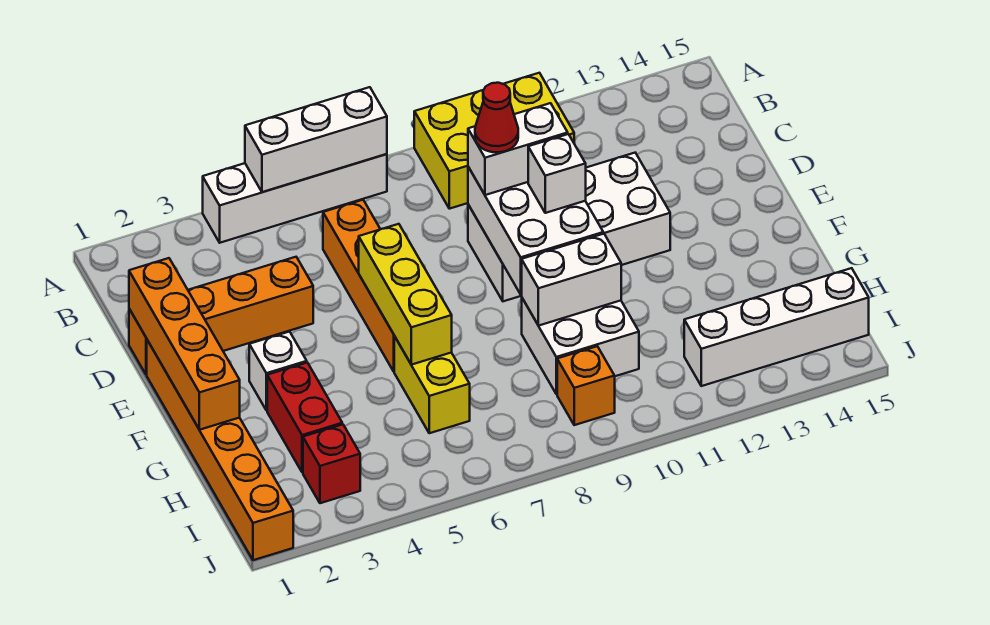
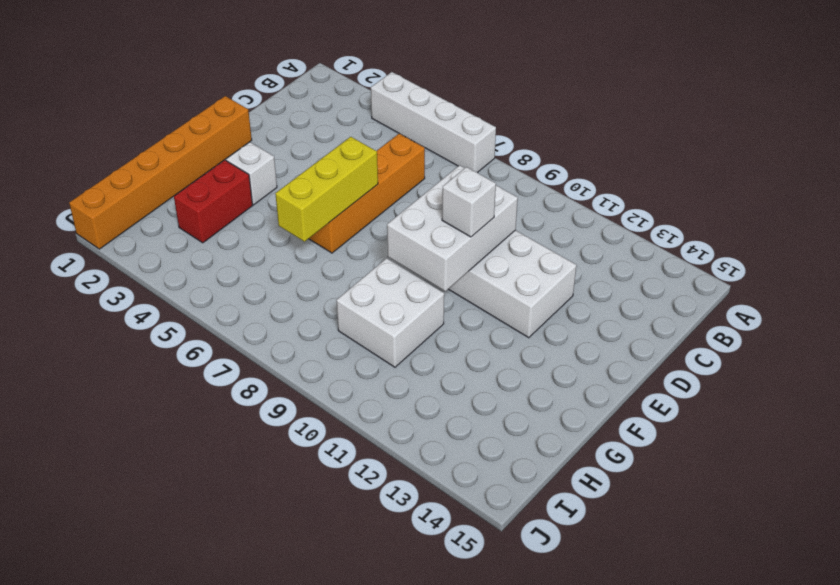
none -> yellow 2x3 brick [414,73,574,209]
none -> orange 1x4 brick [129,257,313,375]
none -> yellow 1x2 brick [394,336,470,433]

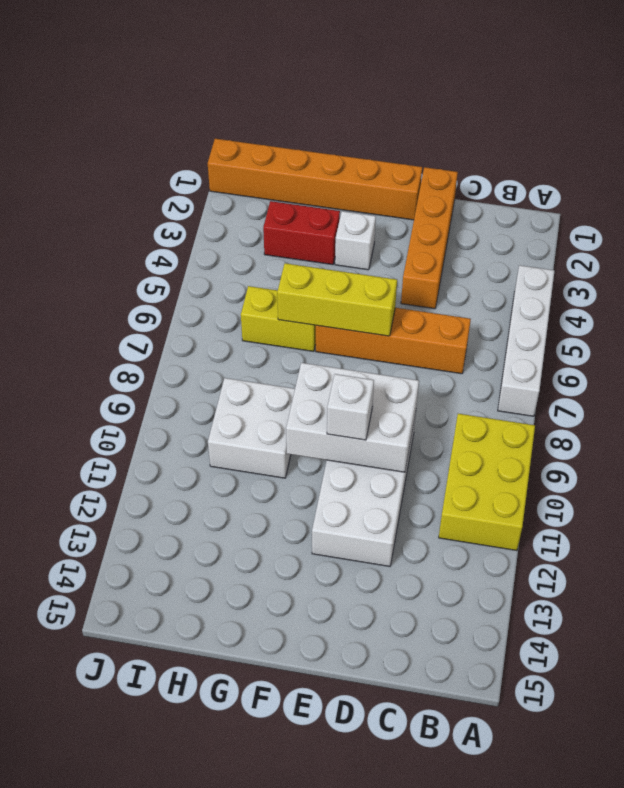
none -> red 1x1 brick [303,424,360,503]
none -> orange 1x1 brick [557,346,615,425]
none -> white 1x4 brick [684,268,869,386]

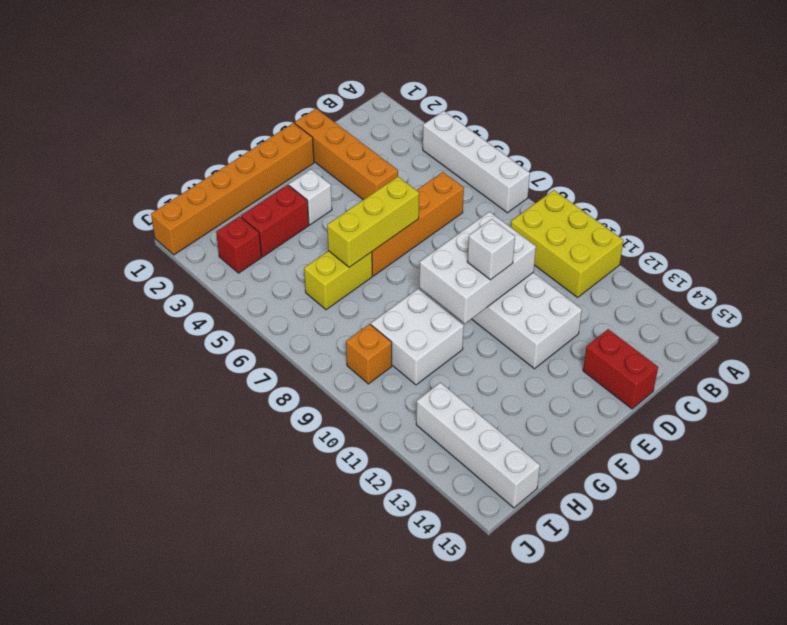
red 1x2 brick [583,329,658,409] -> none
none -> white 1x3 brick [245,87,387,192]
none -> orange 1x4 brick [129,258,240,430]
none -> white 1x2 brick [522,234,621,326]

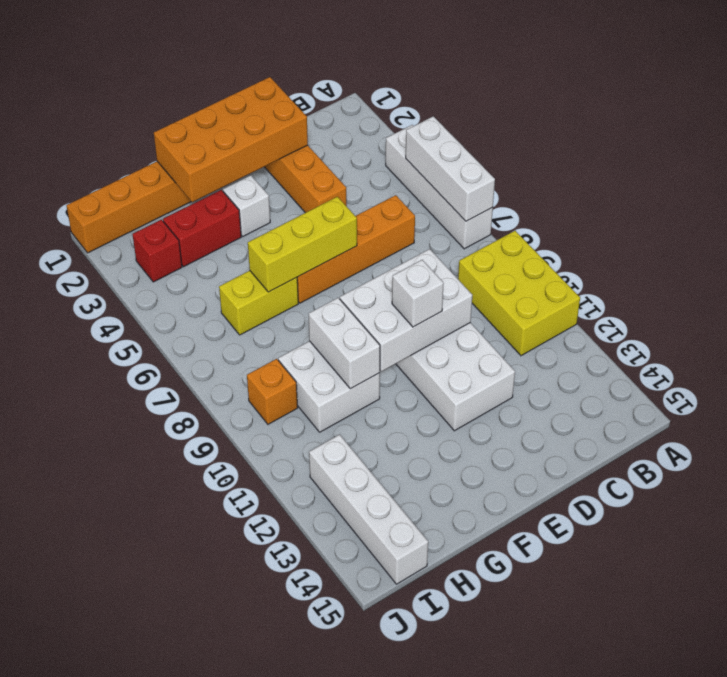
orange 2x4 brick [154,77,308,202] -> orange 1x4 brick [129,258,240,430]
none -> white 1x2 brick [468,103,568,195]
none -> red 1x1 cone [475,83,518,152]

